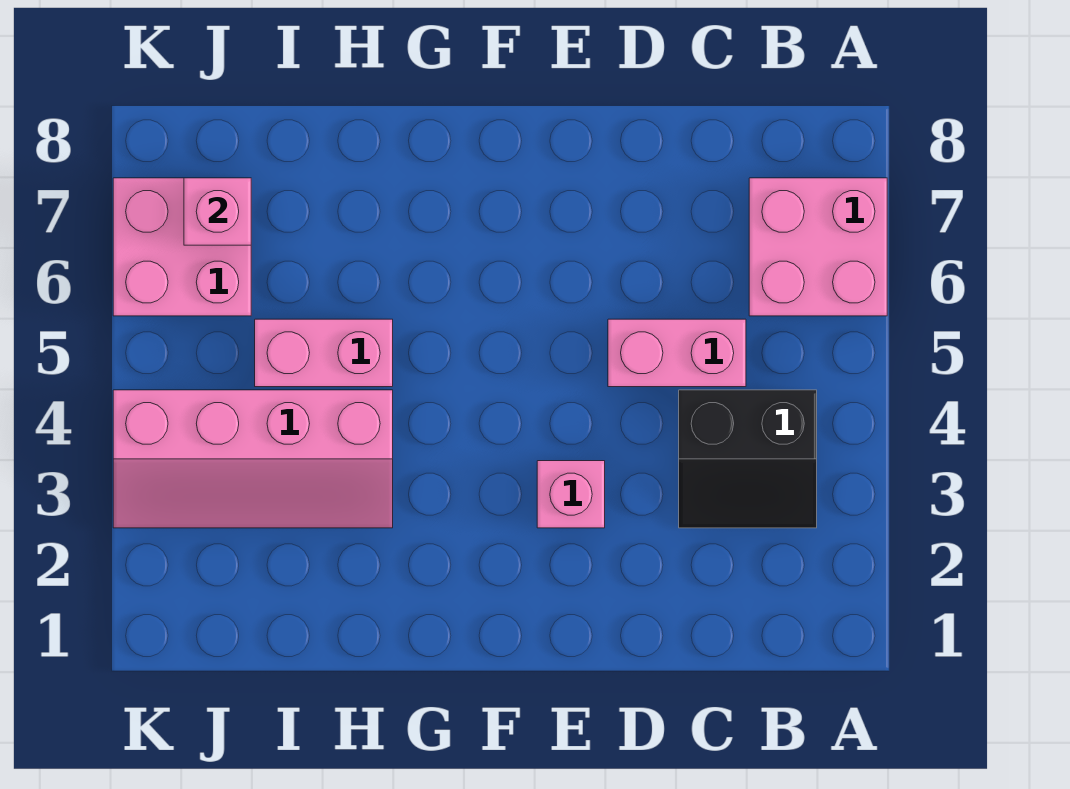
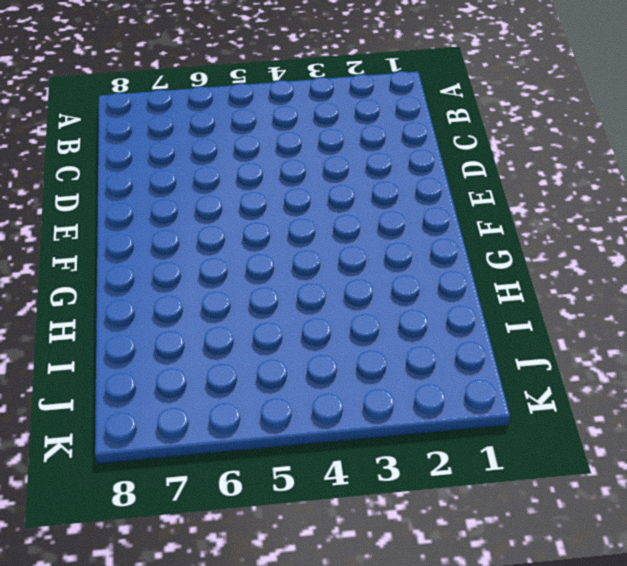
none -> pink 2x2 brick [749,178,887,316]
none -> black 2x2 slope [679,390,817,528]

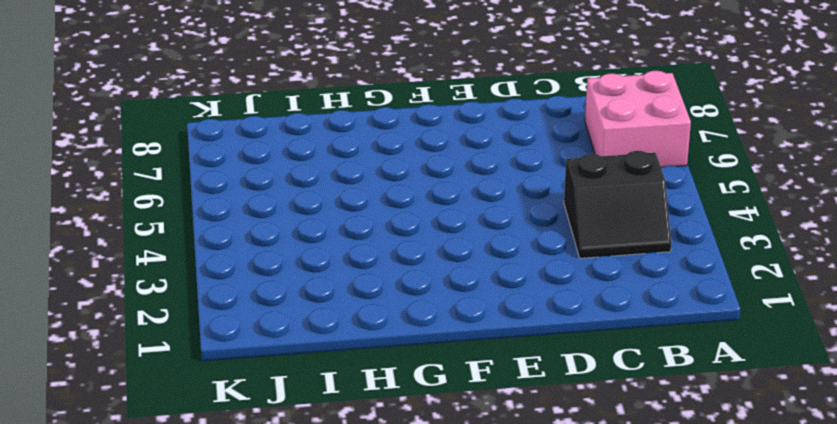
none -> pink 1x2 brick [608,319,746,387]
none -> pink 1x1 brick [537,461,605,528]

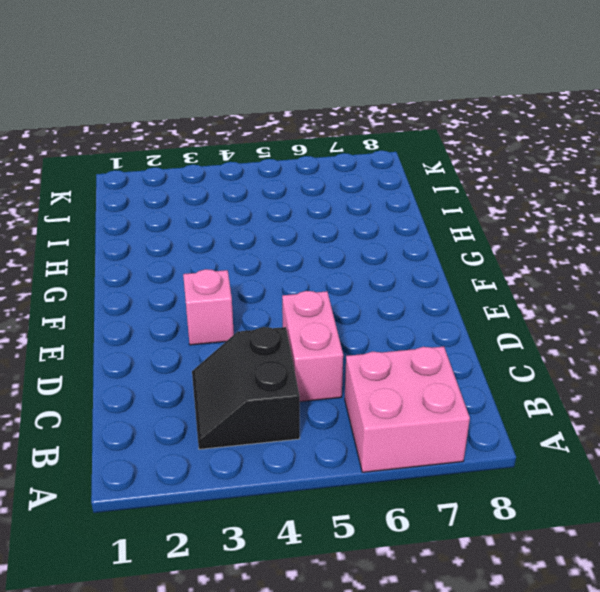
none -> pink 2x4 slope [113,390,393,528]
none -> pink 1x2 brick [255,319,393,387]

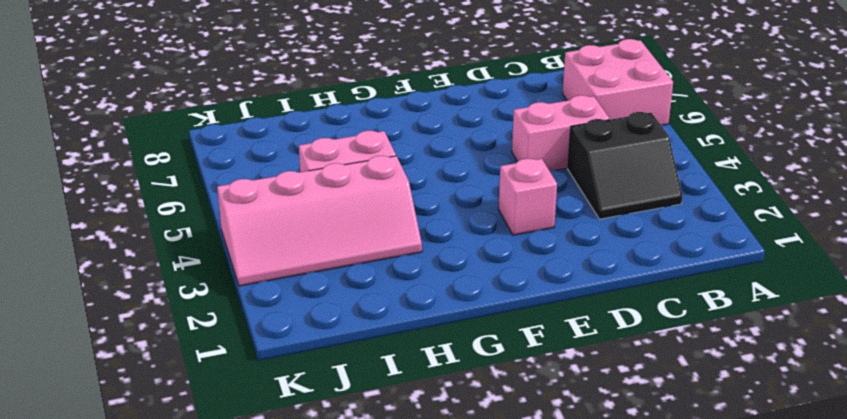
none -> pink 2x2 brick [113,178,251,316]
none -> pink 1x1 brick [184,178,251,245]

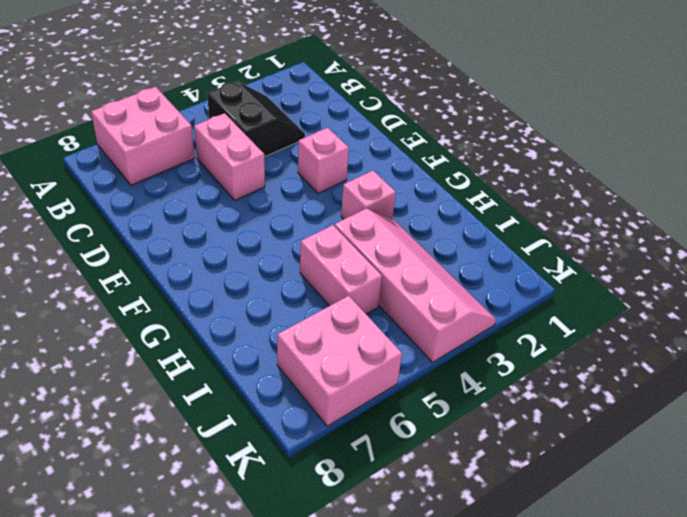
pink 1x1 brick [341,171,396,219] -> pink 1x1 brick moved to [184,178,251,245]

